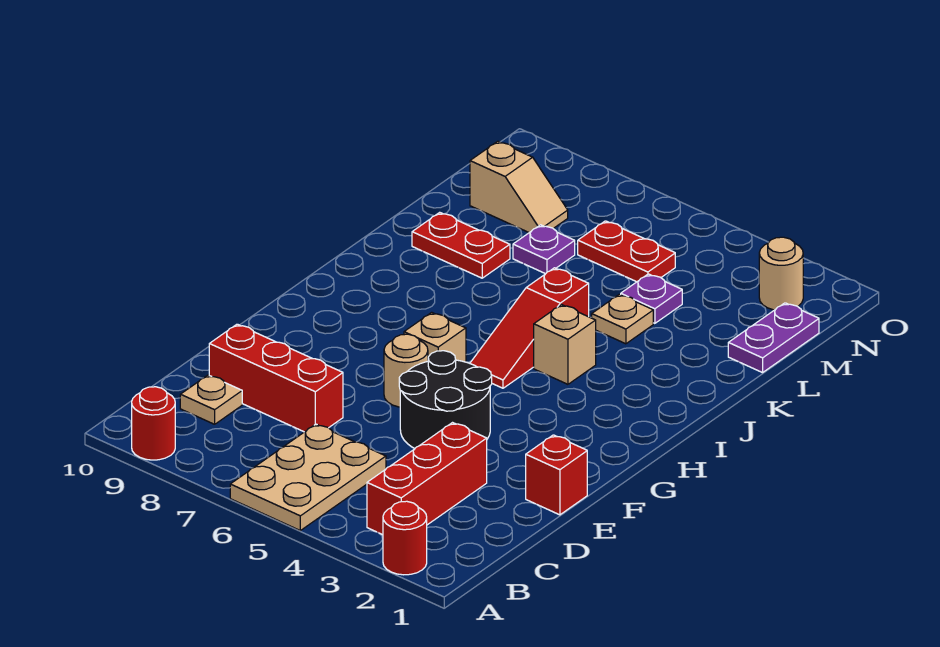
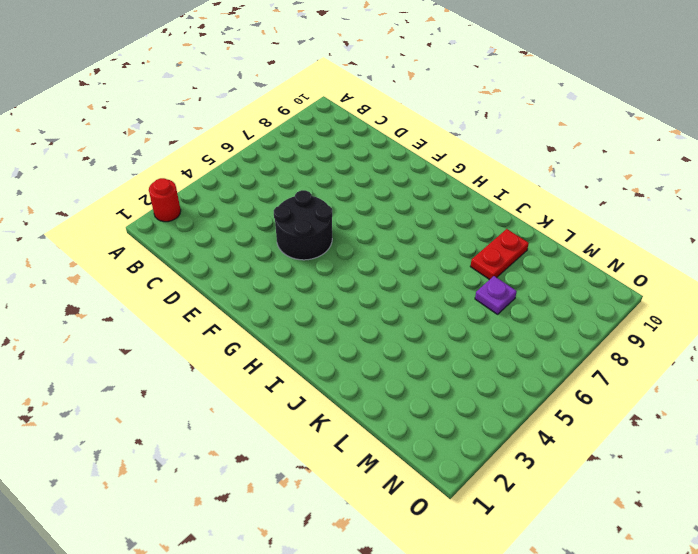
none -> tan 2x3 plate [230,424,386,530]
none -> red 1x1 round brick [132,387,175,460]
none -> red 1x3 brick [367,423,487,535]

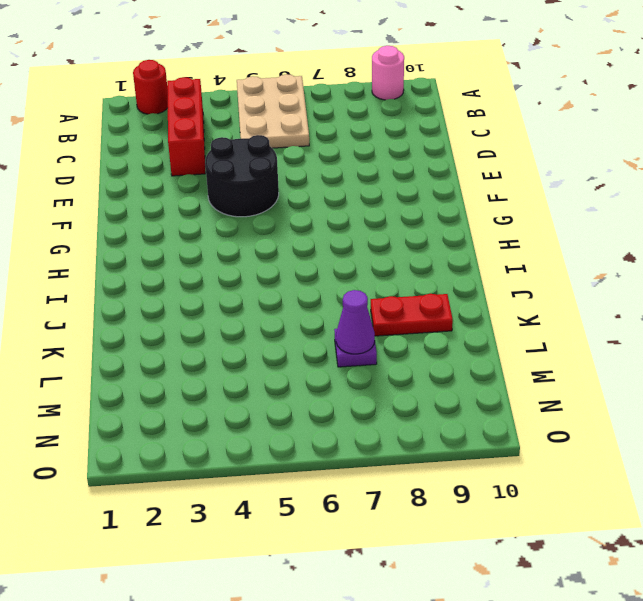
pink 1x1 round brick [372,46,404,100] -> red 1x1 round brick [132,387,175,460]
purple 1x1 cone [336,290,375,354] -> none
none -> tan 1x1 plate [180,375,242,424]
none -> red 1x3 brick [209,324,343,432]
none -> red 1x1 brick [526,435,587,515]

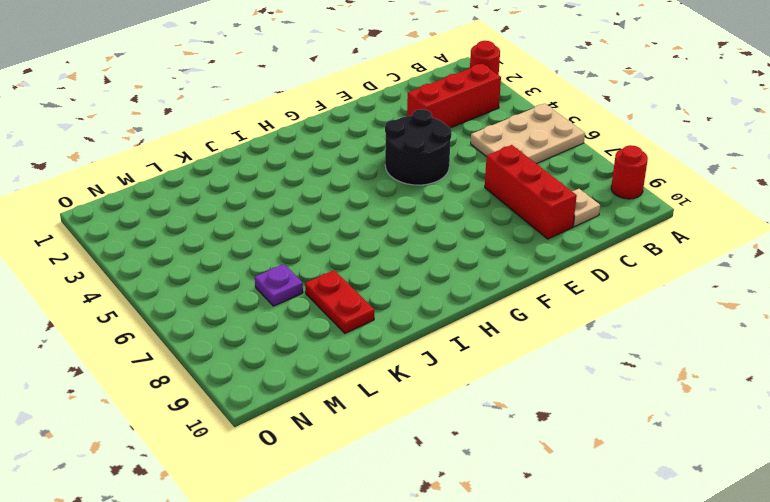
none -> red 1x1 brick [526,435,587,515]
none -> tan 1x1 round brick [384,334,428,407]
none -> tan 1x1 brick [404,312,466,362]

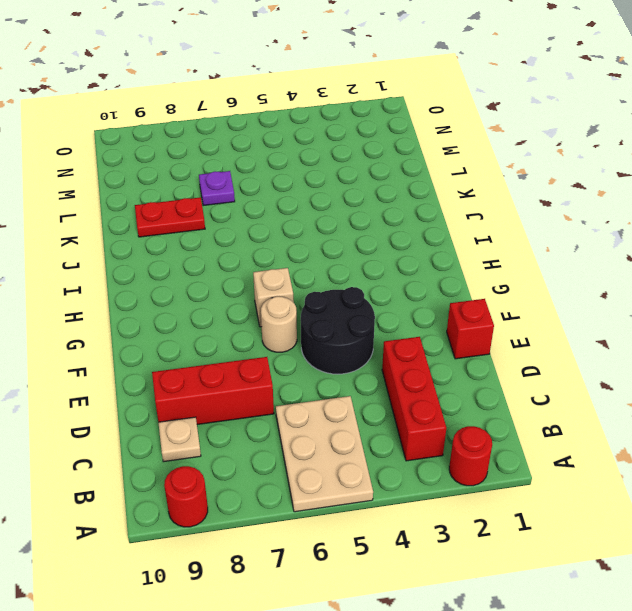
none -> red 1x3 slope [470,268,589,388]
none -> tan 1x1 brick [534,305,596,384]
none -> tan 1x1 plate [592,294,653,344]

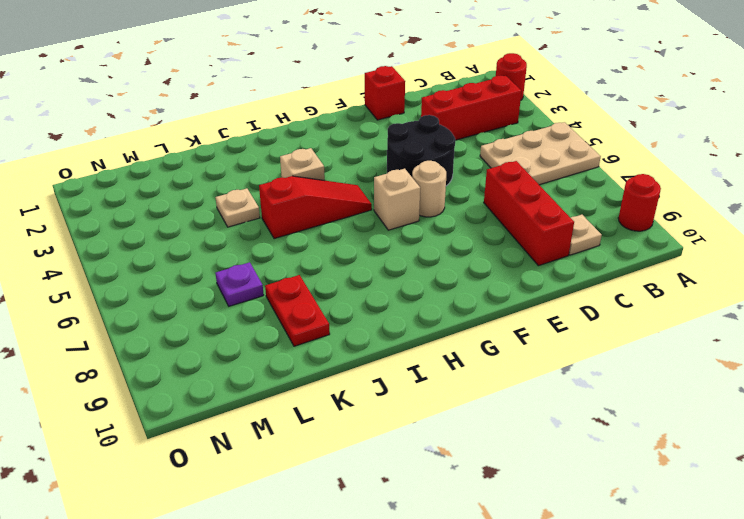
none -> purple 1x2 plate [728,303,819,373]
none -> purple 1x1 plate [621,274,682,323]
none -> red 1x2 plate [578,221,675,282]

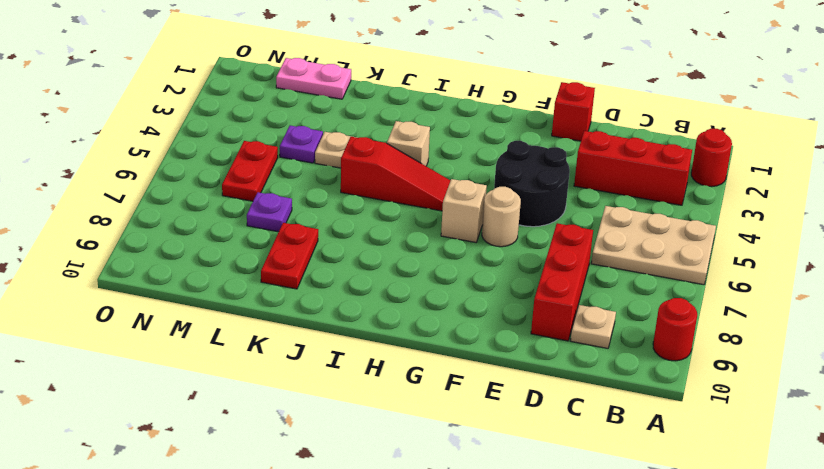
pink 1x2 plate [276,58,351,99] -> purple 1x2 plate [728,303,819,373]
none -> tan 1x2 slope [470,141,568,233]
none -> tan 1x1 round brick [759,237,803,310]

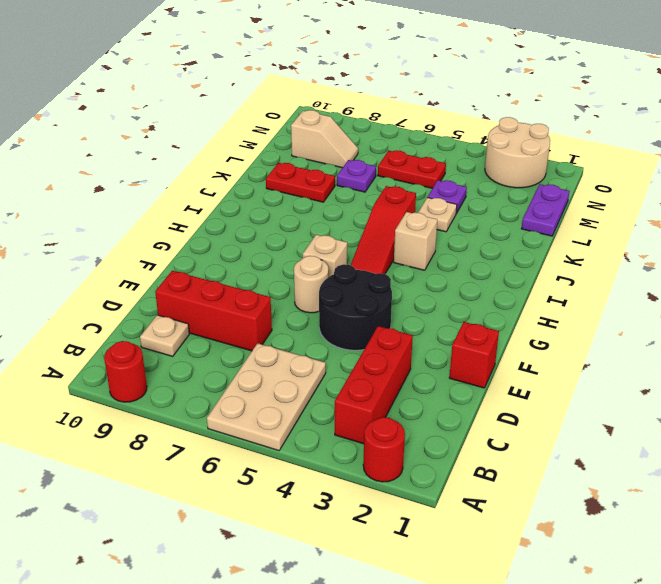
tan 2x2 round brick [485,117,550,188] -> tan 1x1 round brick [759,237,803,310]

